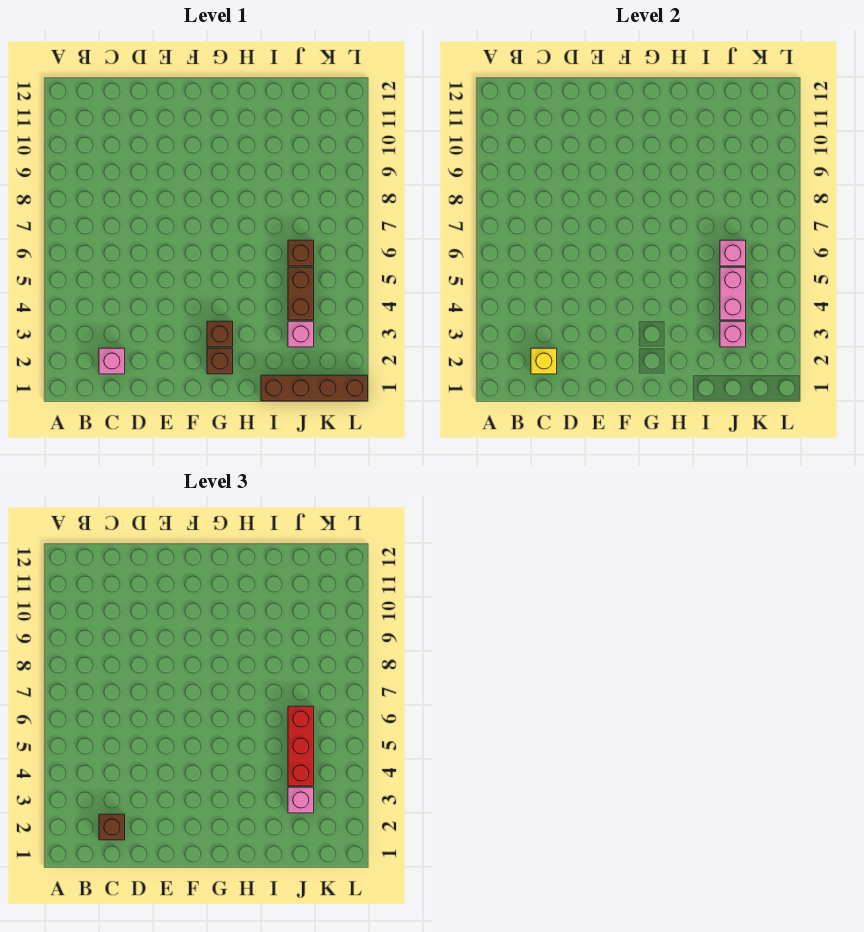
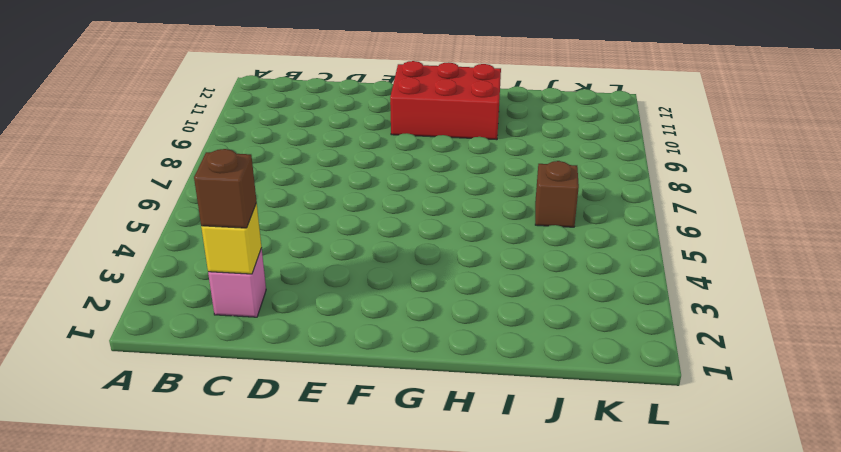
red 2x3 brick [390,61,501,140] -> none
none -> brown 1x1 brick [207,348,233,374]
none -> brown 1x1 brick [207,321,233,347]
none -> brown 1x4 brick [261,375,368,401]

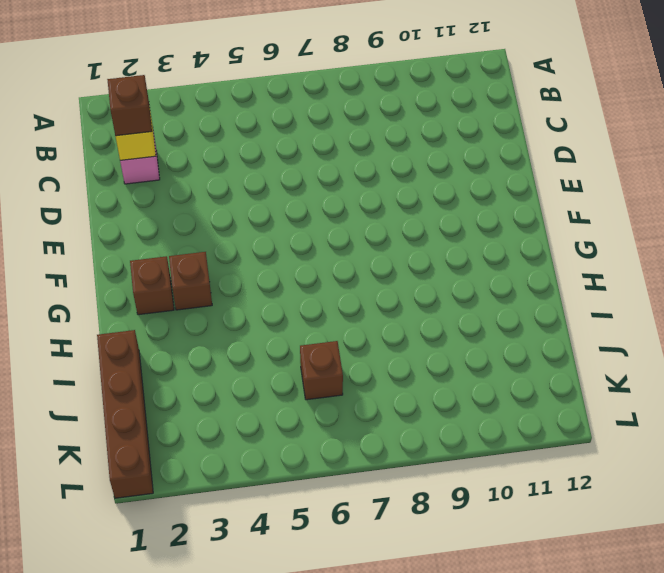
none -> pink 1x1 brick [288,321,314,347]
none -> brown 1x2 brick [288,267,314,320]
none -> pink 1x1 brick [720,321,746,347]

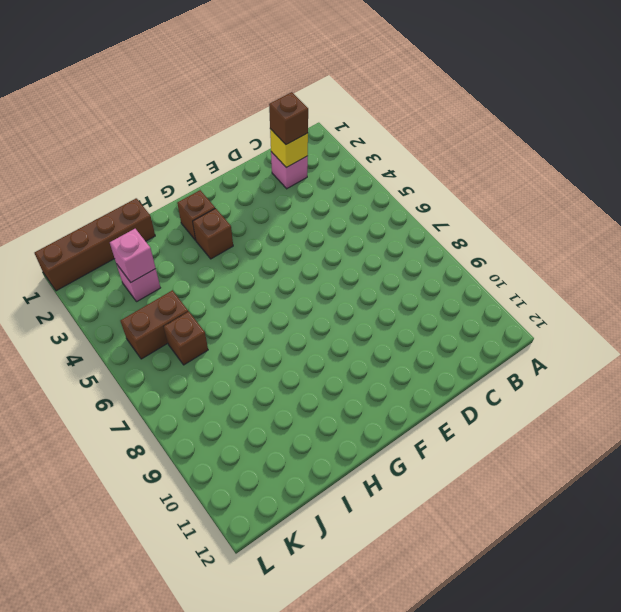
brown 1x2 brick [121,290,188,359] -> brown 1x2 brick turned to [288,267,314,320]
none -> pink 1x2 brick [720,267,746,320]
none -> pink 1x1 brick [720,240,746,266]
none -> pink 1x1 brick [288,787,314,813]

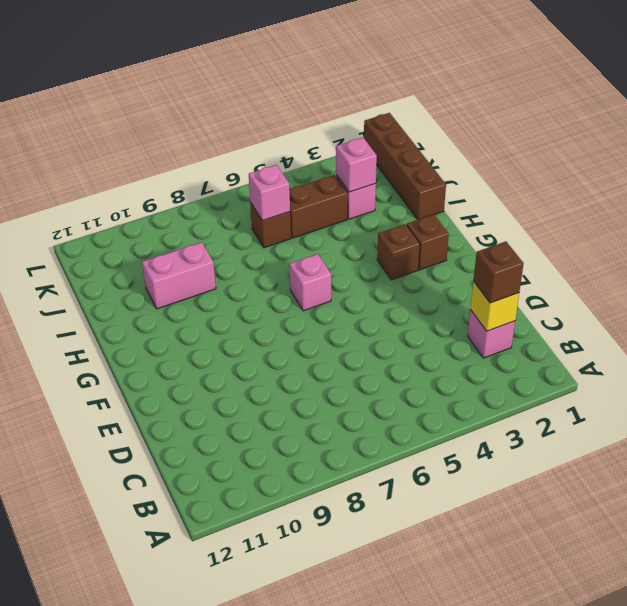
pink 1x1 brick [289,254,331,311] -> pink 1x1 brick moved to [288,787,314,813]
pink 1x2 brick [142,242,216,309] -> pink 1x2 brick moved to [720,267,746,320]
none -> red 1x3 brick [288,706,314,786]

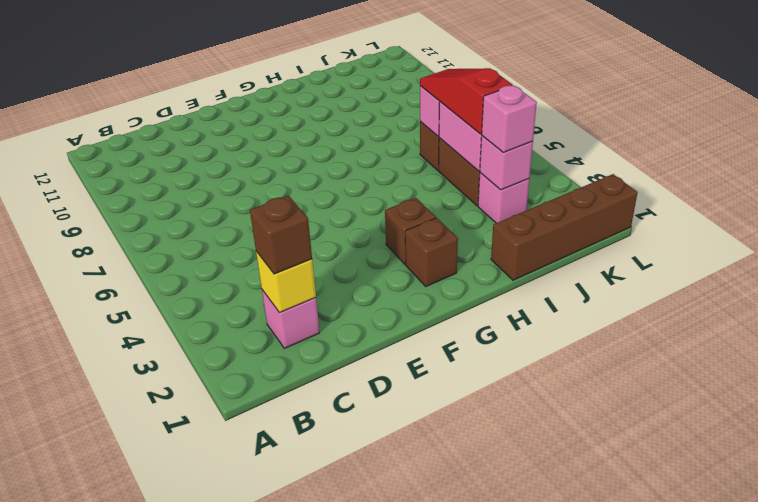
red 1x3 slope [420,68,513,134] -> red 1x3 brick [288,706,314,786]

